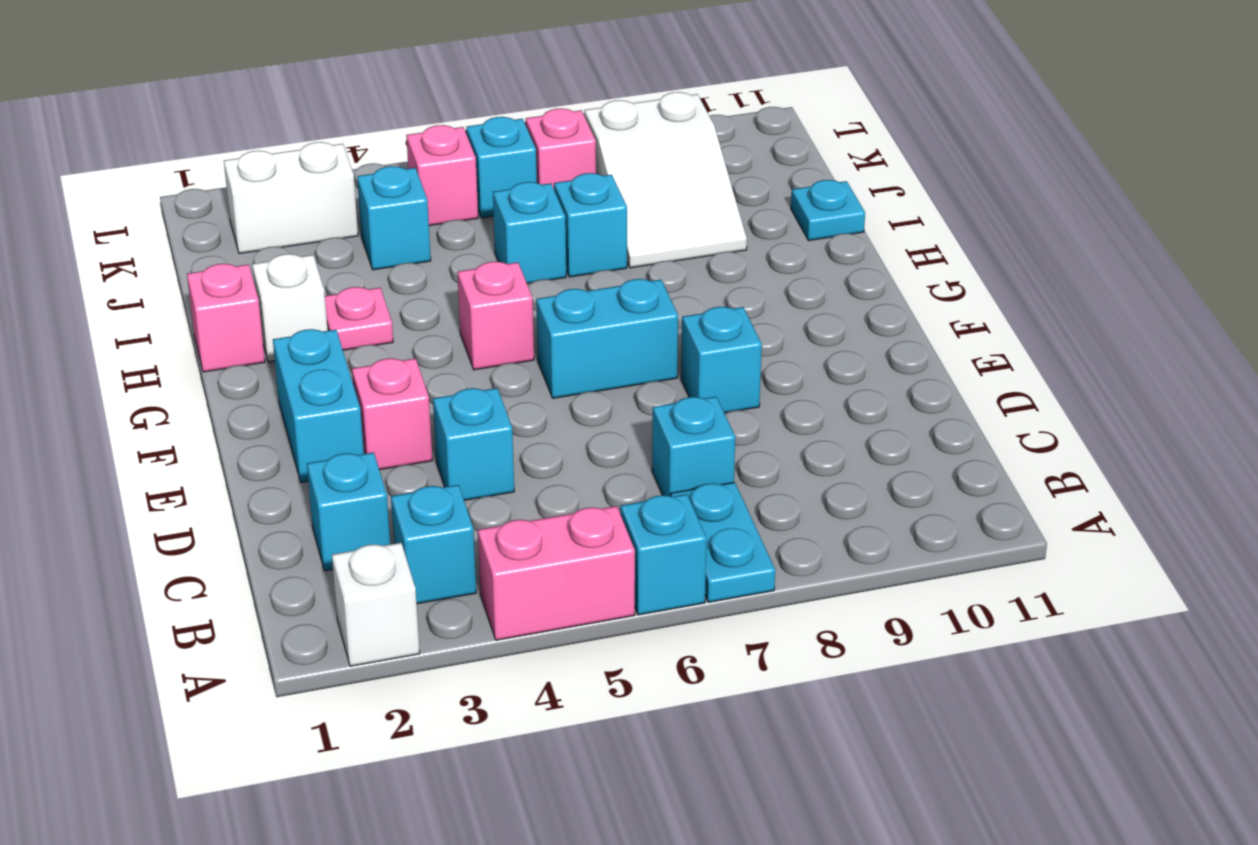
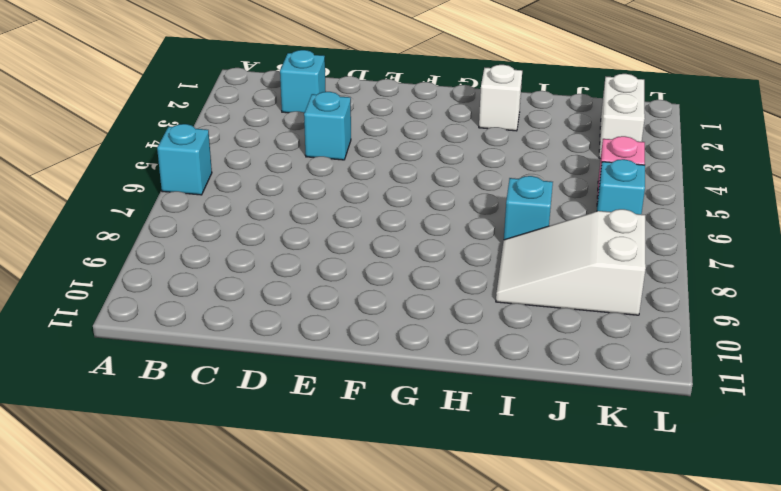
none -> white 1x1 brick [332,543,420,666]
none -> pink 1x2 brick [478,506,635,640]
none -> cyan 1x2 plate [671,482,775,602]

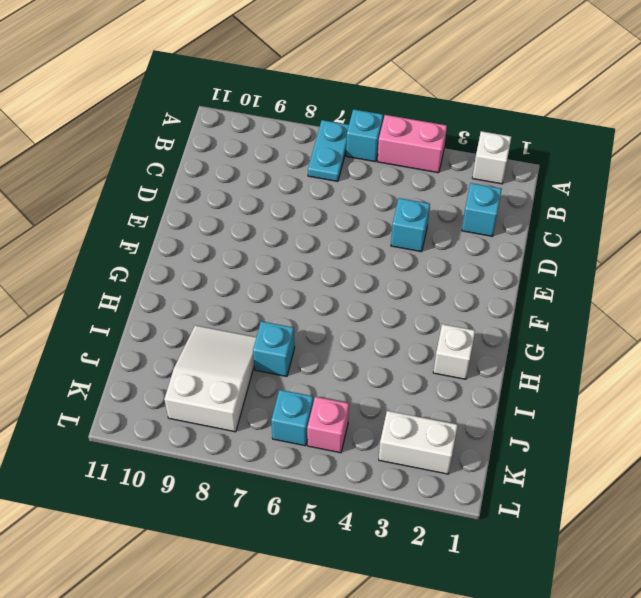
none -> cyan 1x1 brick [391,485,476,604]
none -> cyan 1x1 brick [652,397,735,496]
none -> cyan 1x2 brick [273,329,364,482]

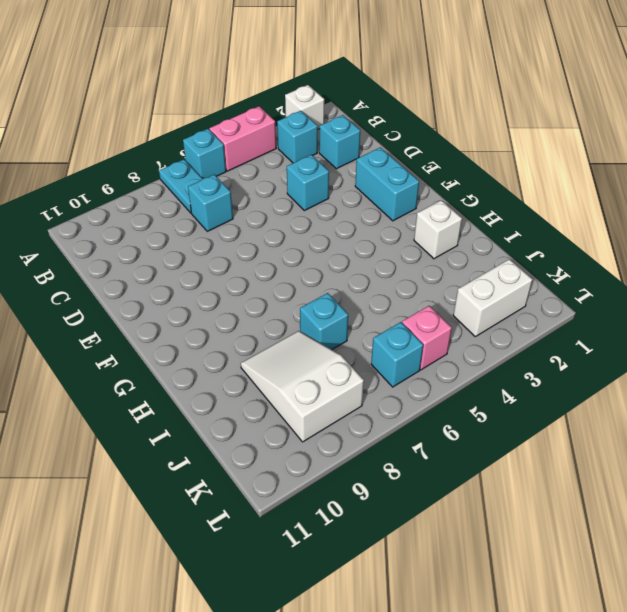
none -> pink 1x1 brick [352,358,433,470]
none -> cyan 1x1 brick [681,307,762,413]
none -> cyan 1x2 brick [536,279,678,398]

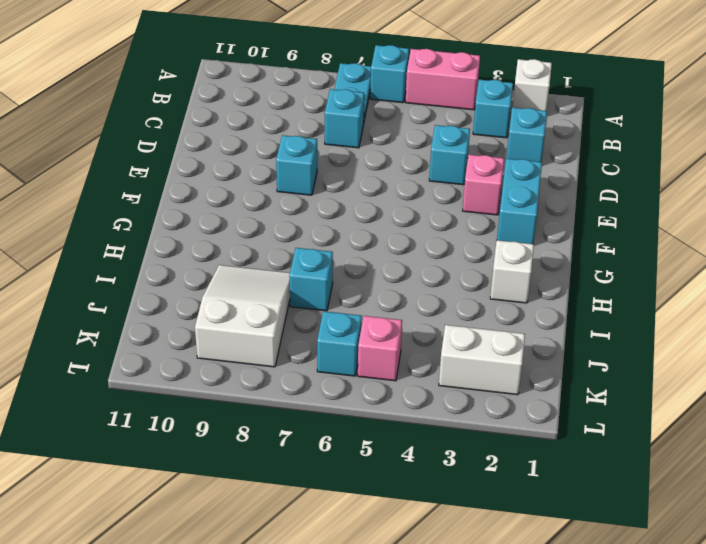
none -> cyan 1x2 brick [536,279,678,398]
none -> pink 1x1 brick [457,262,534,370]
none -> pink 1x1 brick [187,264,265,372]

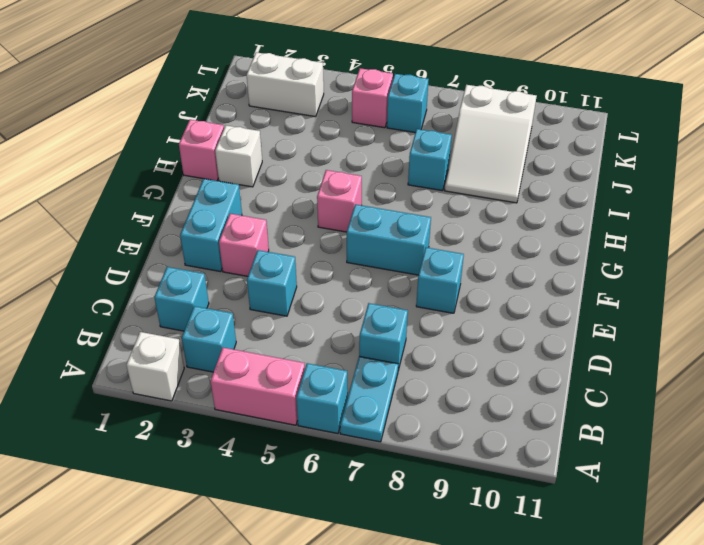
none -> pink 1x1 plate [325,287,393,350]
none -> cyan 1x1 brick [493,182,566,284]
none -> cyan 1x1 plate [791,180,865,241]

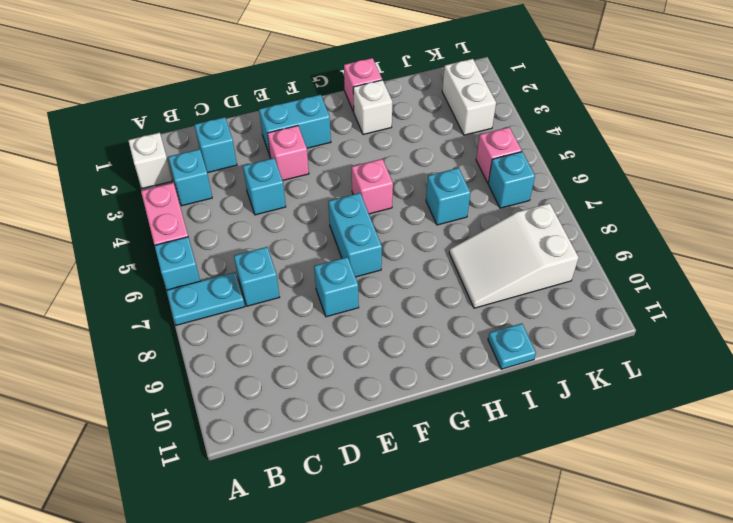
none -> pink 1x1 plate [325,287,393,350]
none -> cyan 1x1 brick [554,173,627,277]
none -> cyan 1x1 brick [357,166,431,270]

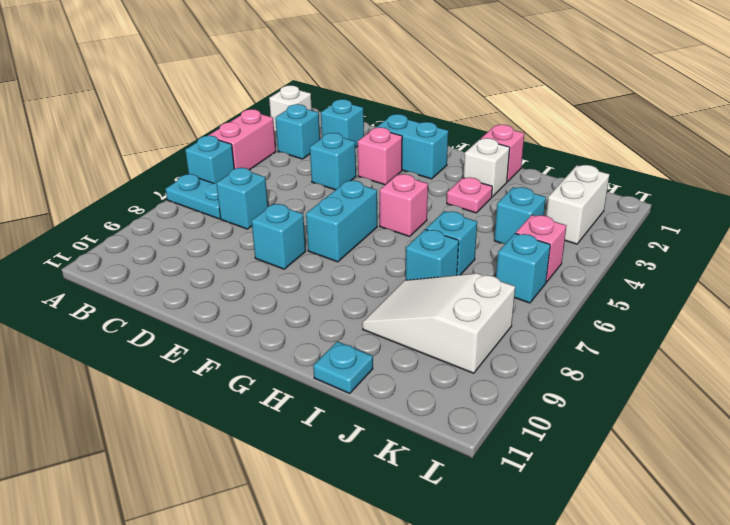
none -> pink 1x1 brick [526,108,596,189]

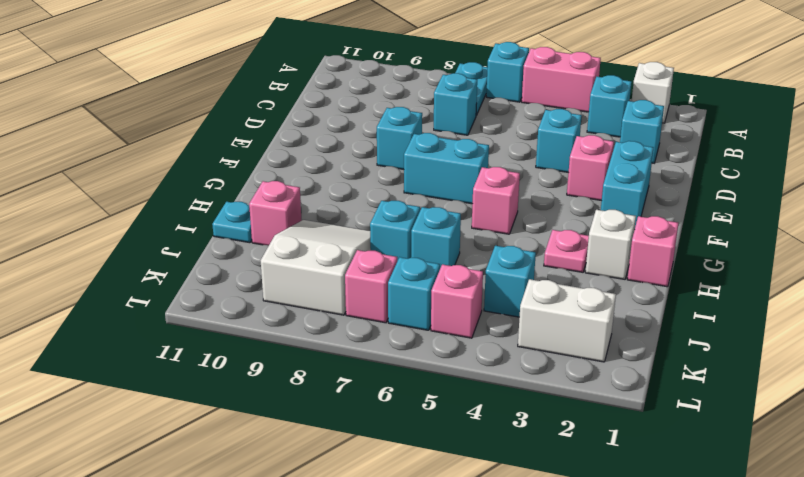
pink 1x1 brick [249,181,302,246] -> none

